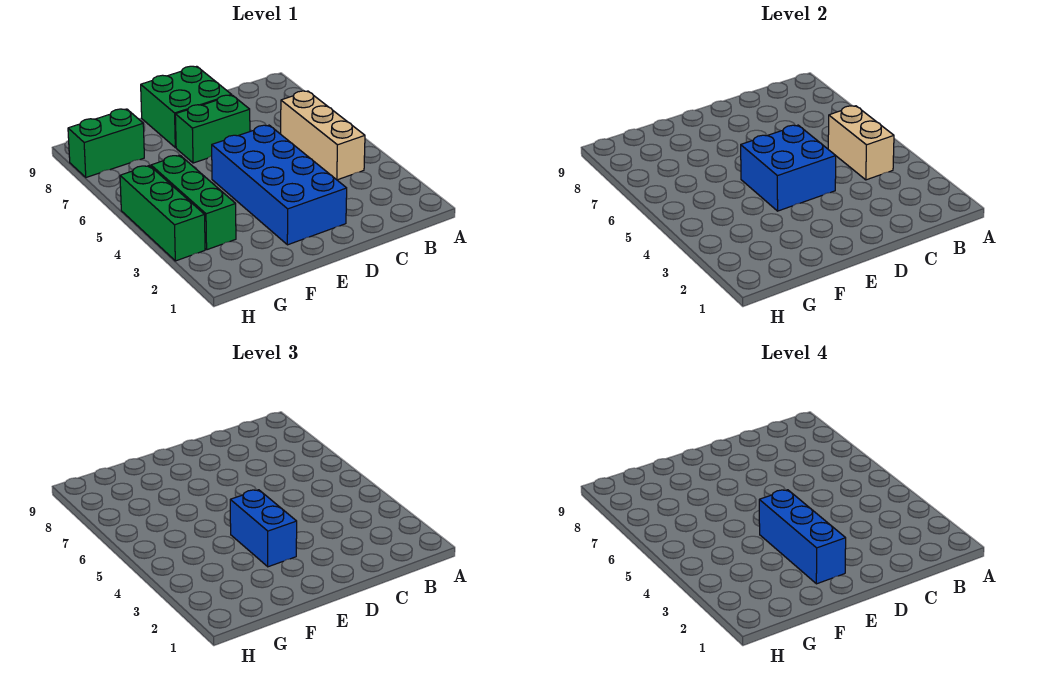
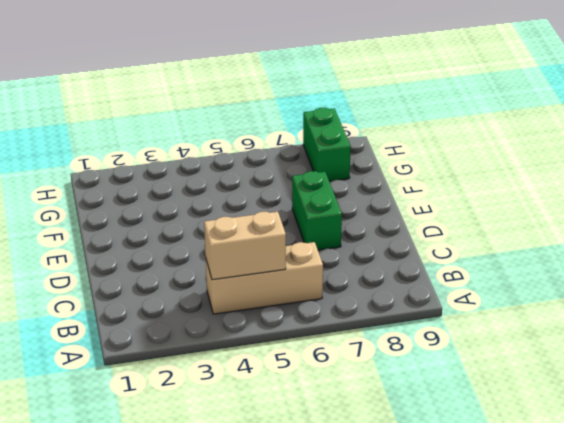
none -> blue 2x4 brick [212,125,347,245]
none -> green 2x2 brick [141,66,231,148]

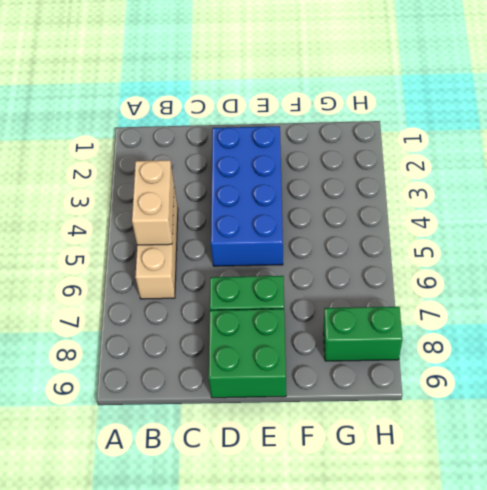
none -> green 1x3 brick [151,155,236,250]
none -> green 1x3 brick [120,165,205,261]

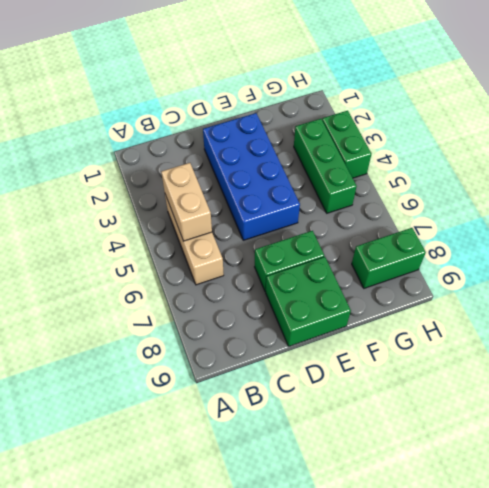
green 1x2 brick [322,111,372,178] -> green 1x3 brick [120,165,205,261]
none -> blue 2x2 brick [741,125,836,211]
none -> blue 1x2 brick [230,490,297,567]

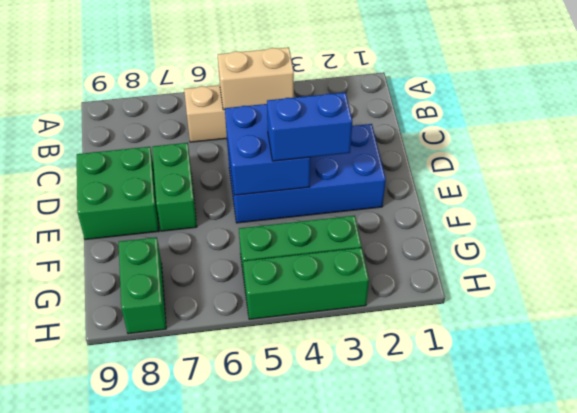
none -> blue 1x3 brick [759,490,846,584]

